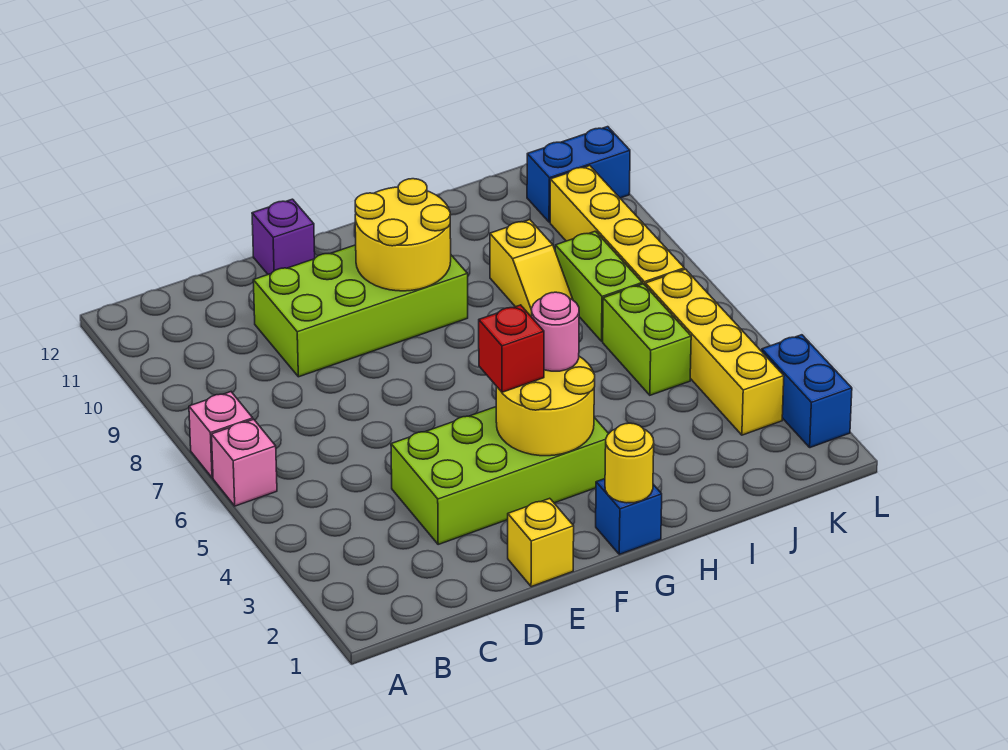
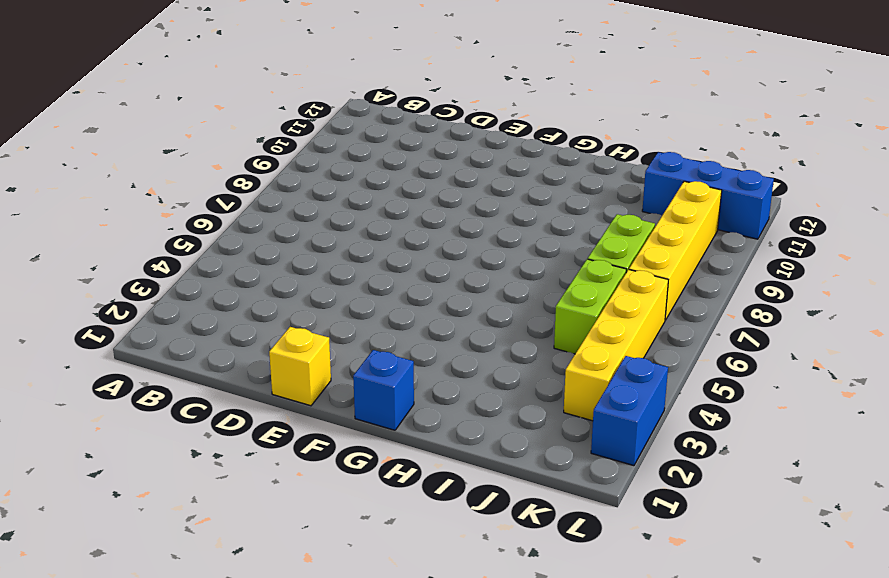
blue 1x3 brick [642,152,774,239] -> blue 1x2 brick [527,127,630,222]
none -> pink 1x1 brick [212,419,277,506]
none -> pink 1x1 brick [189,392,253,478]
none -> lime 2x4 brick [391,407,609,544]

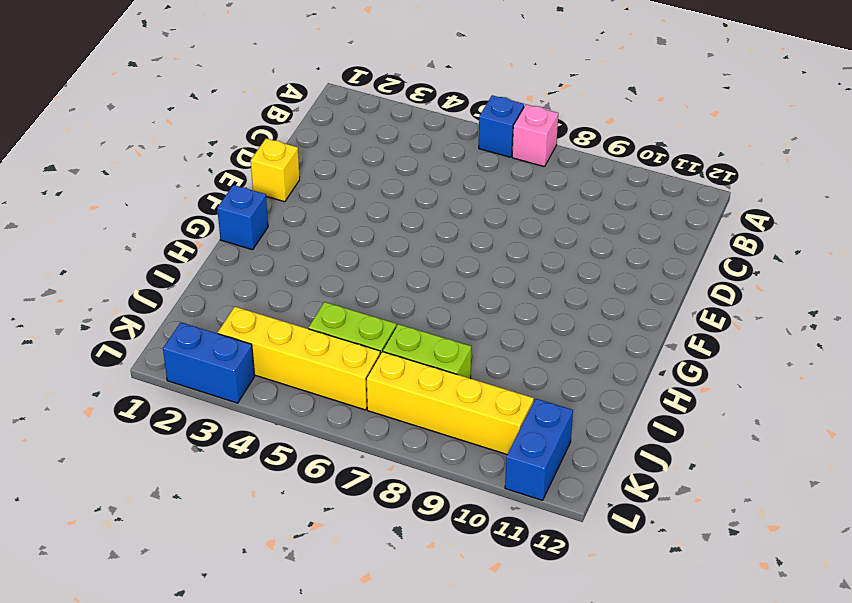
blue 1x1 brick [479,95,524,157] -> pink 1x1 brick [212,419,277,506]
none -> lime 2x4 brick [391,407,609,544]
none -> lime 2x4 brick [253,245,468,377]
none -> purple 1x1 brick [252,199,315,274]

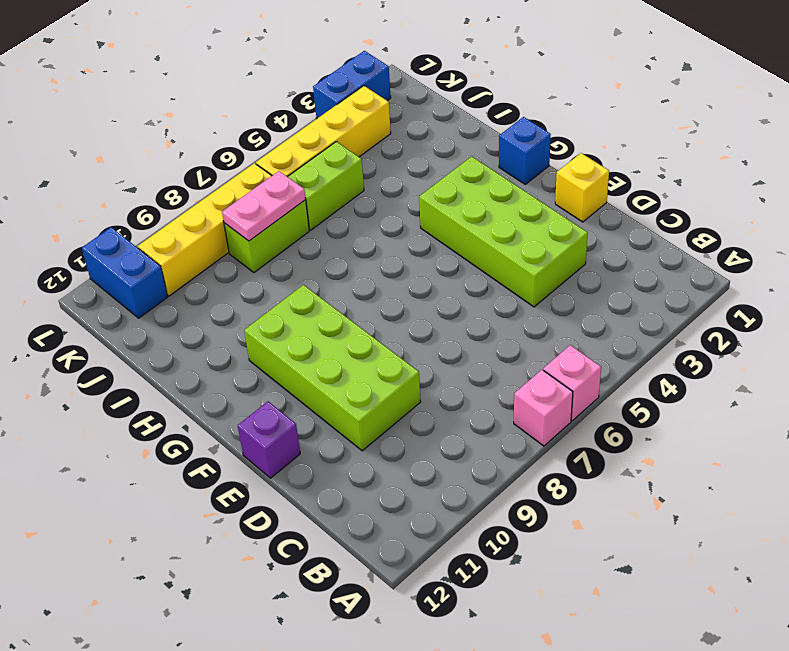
pink 1x2 plate [222,171,306,241] -> none
none -> yellow 1x2 slope [490,220,573,317]
none -> yellow 2x2 round brick [496,356,595,456]
none -> yellow 2x2 round brick [355,179,451,291]

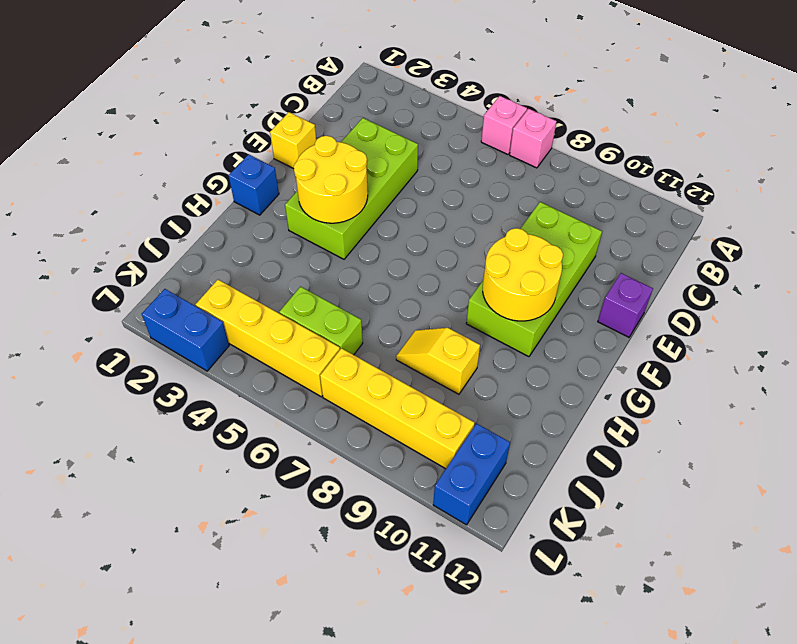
none -> lime 1x2 brick [555,231,642,341]
none -> yellow 1x1 round brick [605,423,654,503]
none -> red 1x1 brick [479,305,544,392]

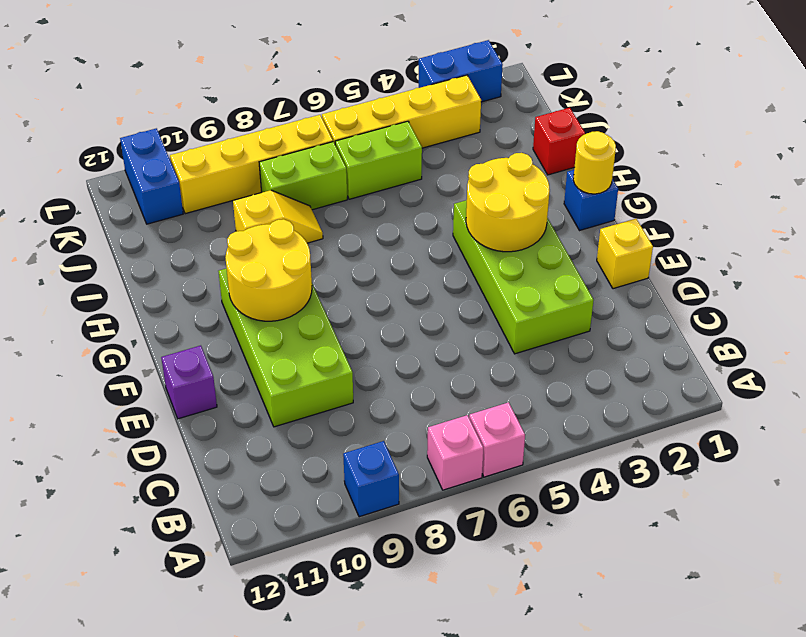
blue 1x1 brick [343,441,399,517] -> none
red 1x1 brick [533,108,585,175] -> red 1x1 brick moved to [479,305,544,392]
none -> pink 1x1 round brick [532,292,579,371]

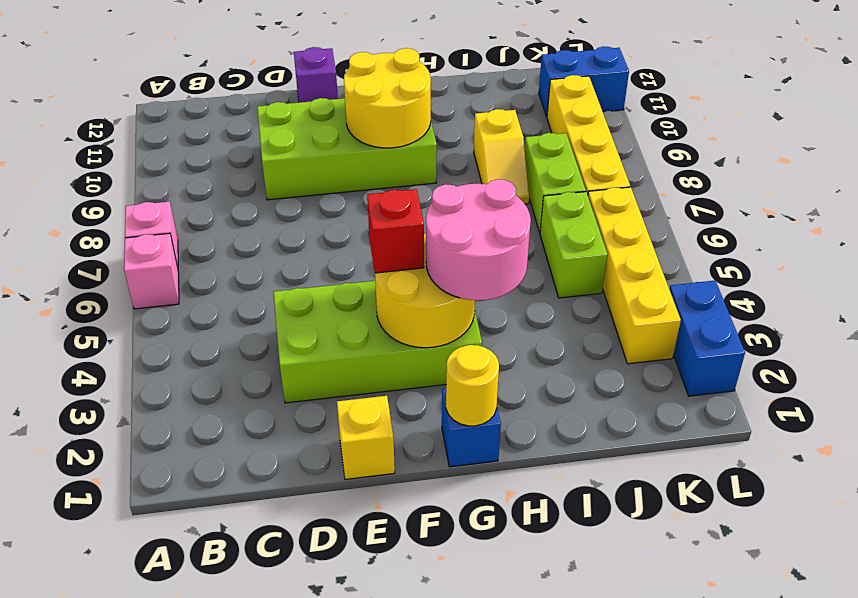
pink 2x2 round brick [426,179,531,300] -> pink 1x1 round brick [532,292,579,371]

